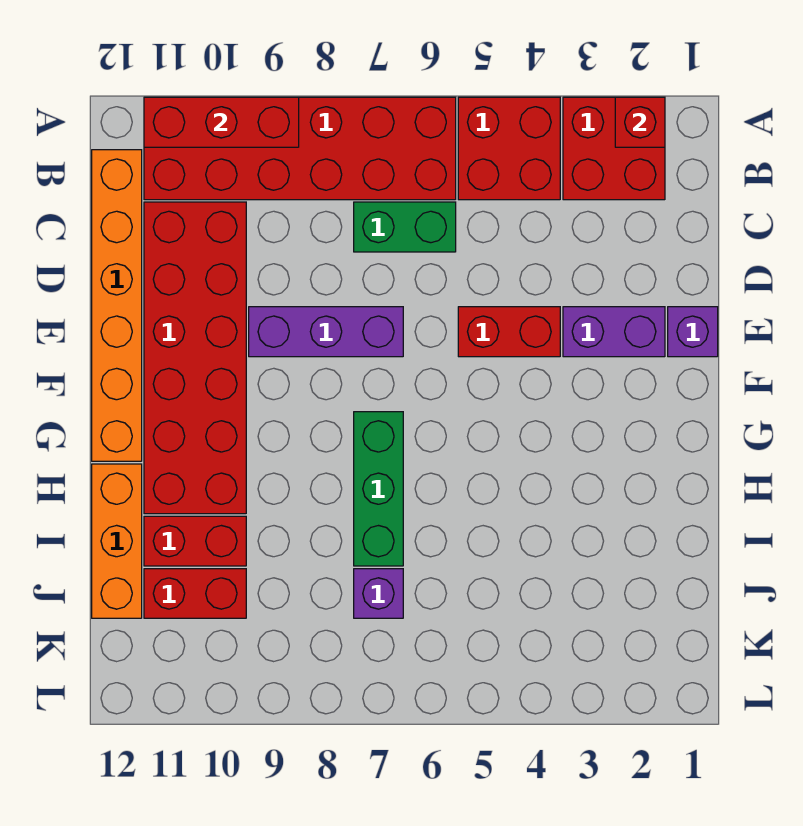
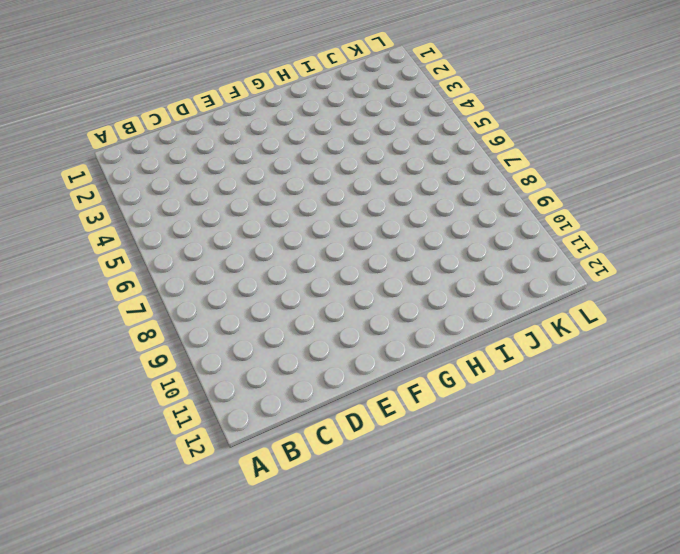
none -> red 2x2 brick [563,97,665,200]
none -> red 2x2 brick [458,97,560,200]
none -> red 2x6 brick [144,97,456,200]

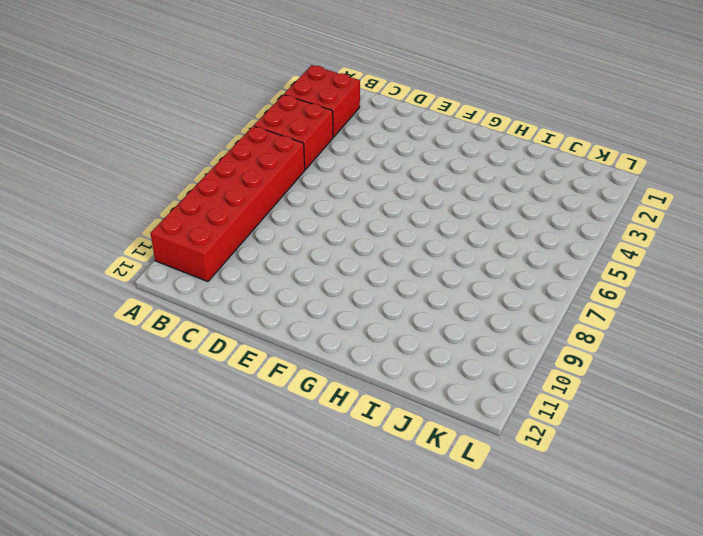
none -> orange 1x6 brick [92,150,142,461]
none -> green 1x2 brick [354,202,456,252]
none -> red 2x6 brick [144,202,246,514]

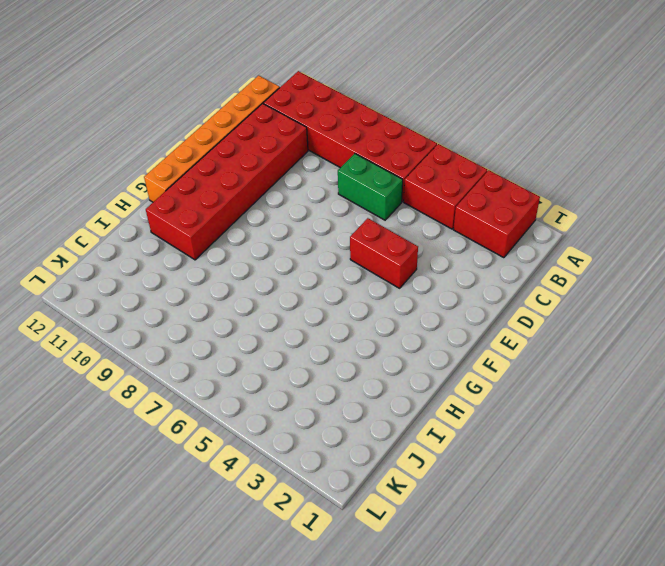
none -> purple 1x1 brick [668,307,718,357]
none -> purple 1x2 brick [563,307,665,357]
none -> purple 1x3 brick [249,307,403,357]

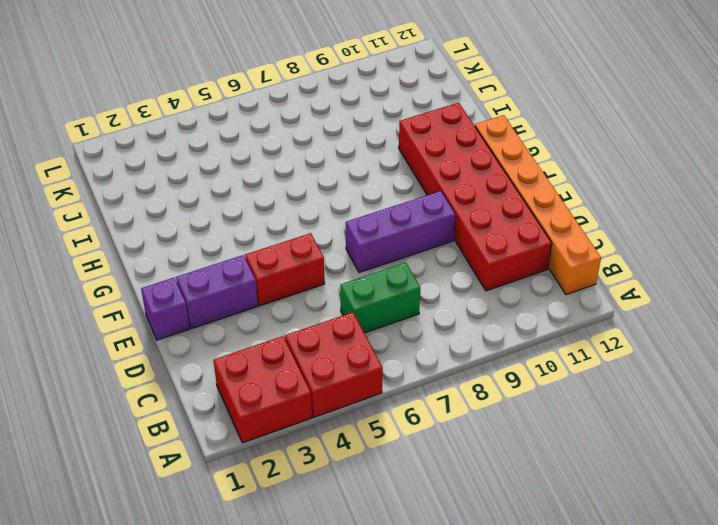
none -> red 2x6 brick [144,97,456,200]
none -> green 1x3 brick [354,412,403,566]
none -> orange 1x3 brick [92,464,142,618]

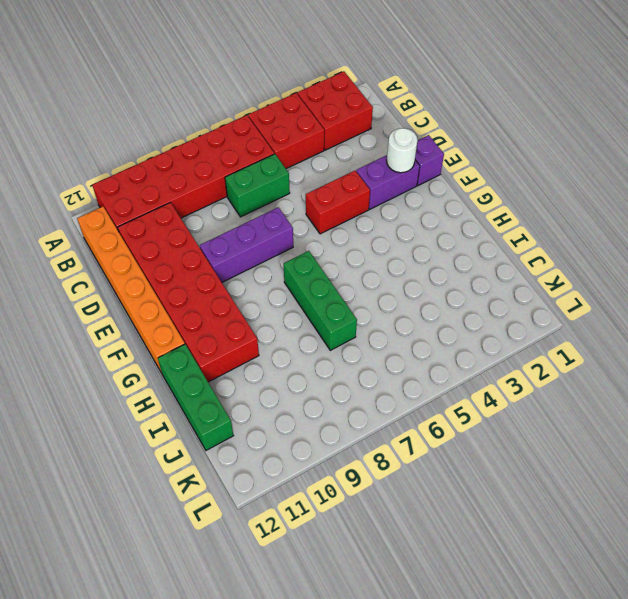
white 1x1 round brick [387,128,417,173] -> none
green 1x3 brick [158,344,234,450] -> orange 1x3 brick [92,464,142,618]
none -> red 1x2 brick [144,516,246,566]
none -> purple 1x1 brick [354,569,403,618]
none -> red 1x2 brick [144,569,246,618]

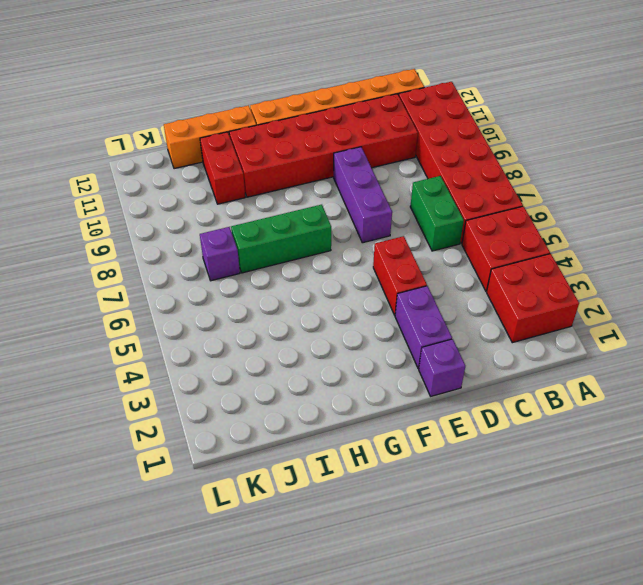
none -> red 1x2 brick [144,569,246,618]
none -> red 1x1 brick [615,97,665,147]
none -> red 1x3 brick [144,97,299,147]

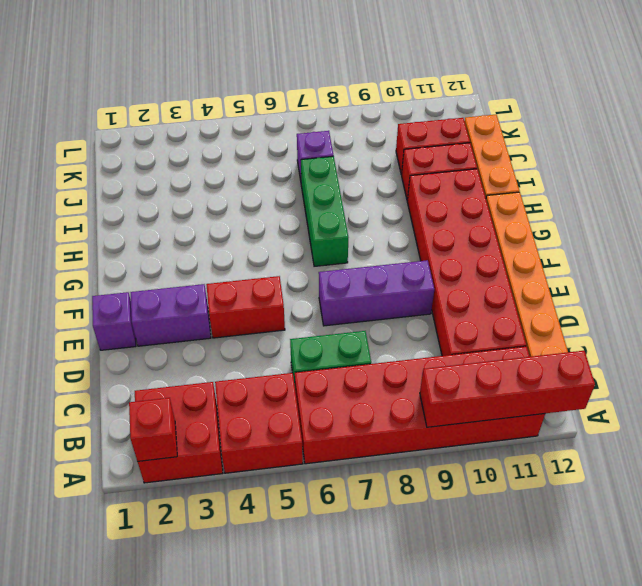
red 1x4 brick [420,351,595,427] -> red 1x3 brick [144,97,299,147]

